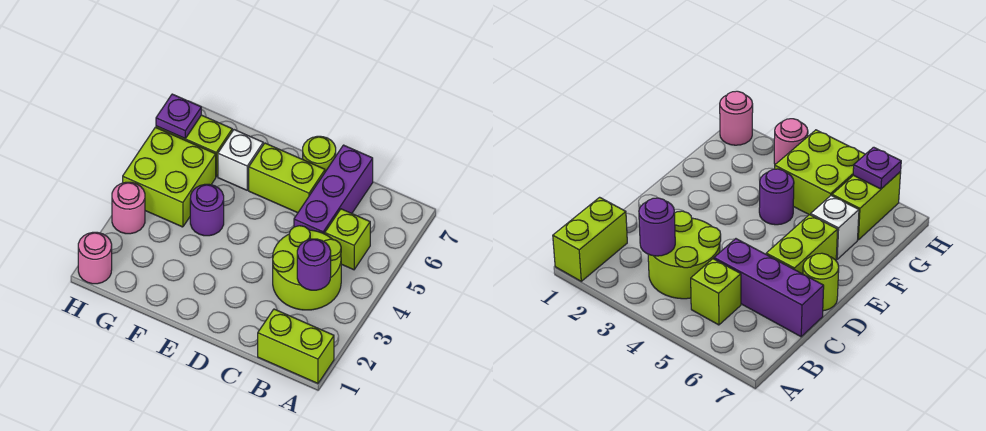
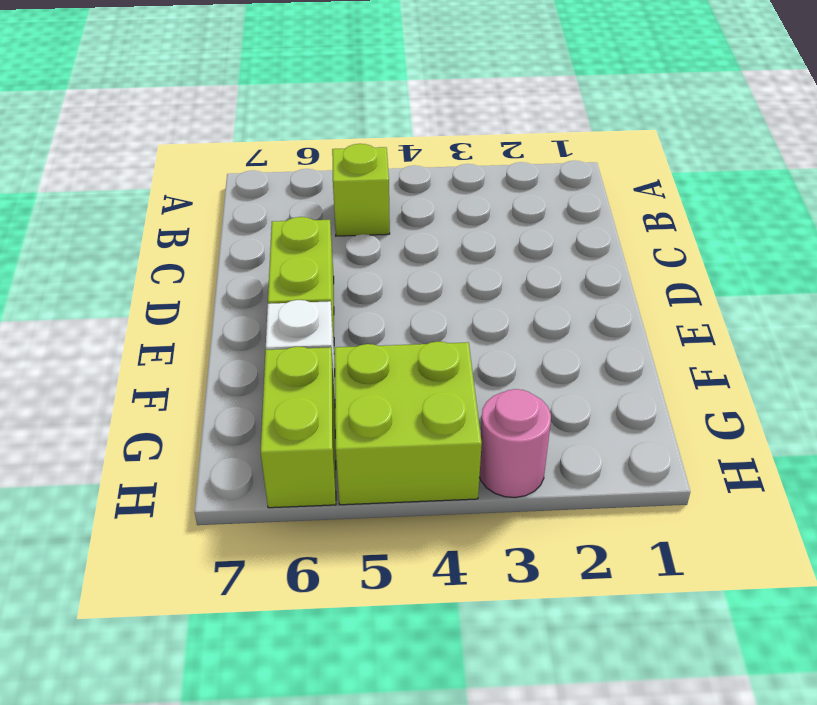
none -> lime 1x2 brick [258,309,334,383]
none -> lime 2x2 round brick [273,226,341,310]
none -> purple 1x3 brick [294,145,373,234]

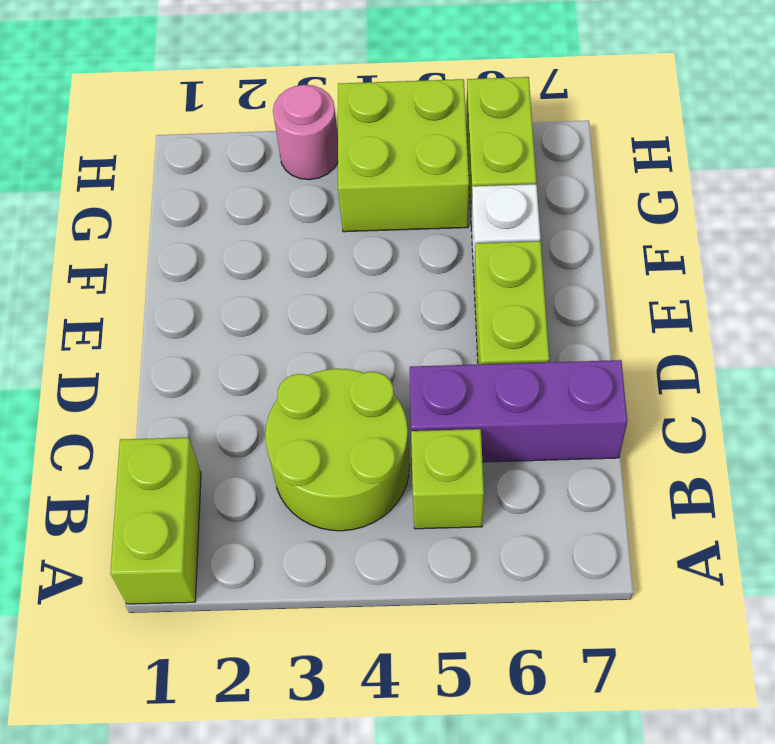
none -> lime 1x1 round brick [303,136,336,172]
none -> purple 1x1 round brick [190,184,224,236]
none -> pink 1x1 round brick [78,232,112,284]

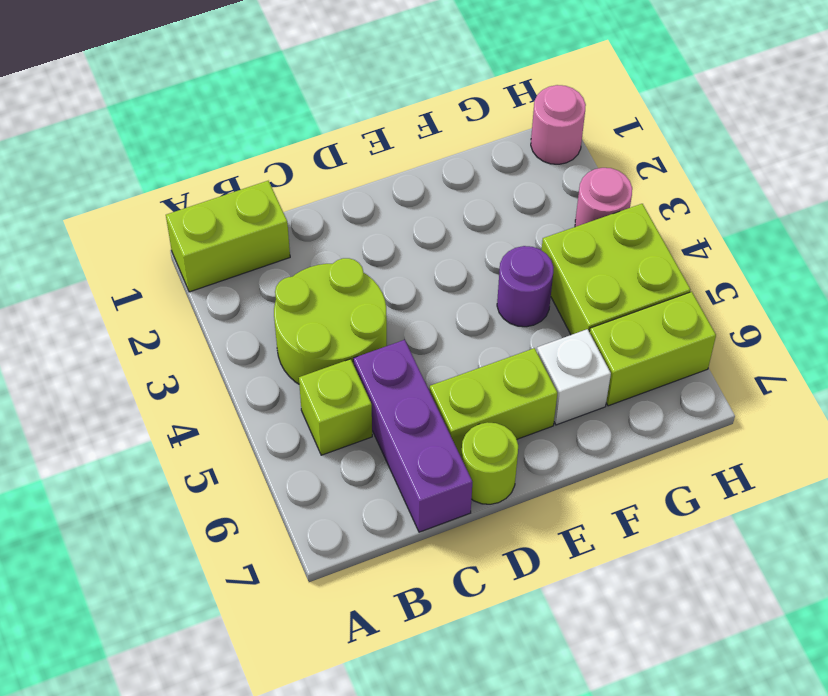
none -> purple 1x1 round brick [297,239,331,290]
none -> purple 1x1 plate [156,94,201,138]

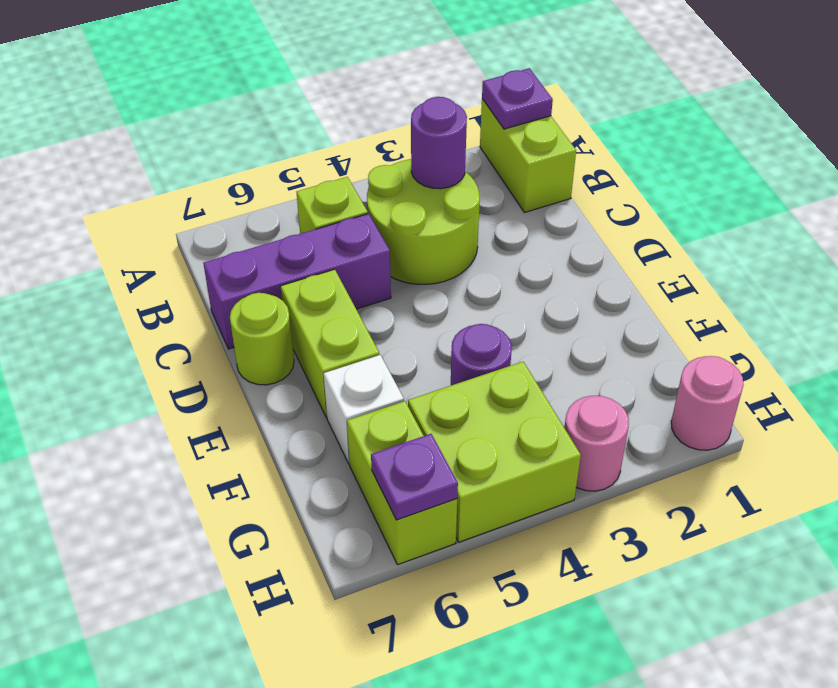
purple 1x1 plate [482,68,553,129] -> none

